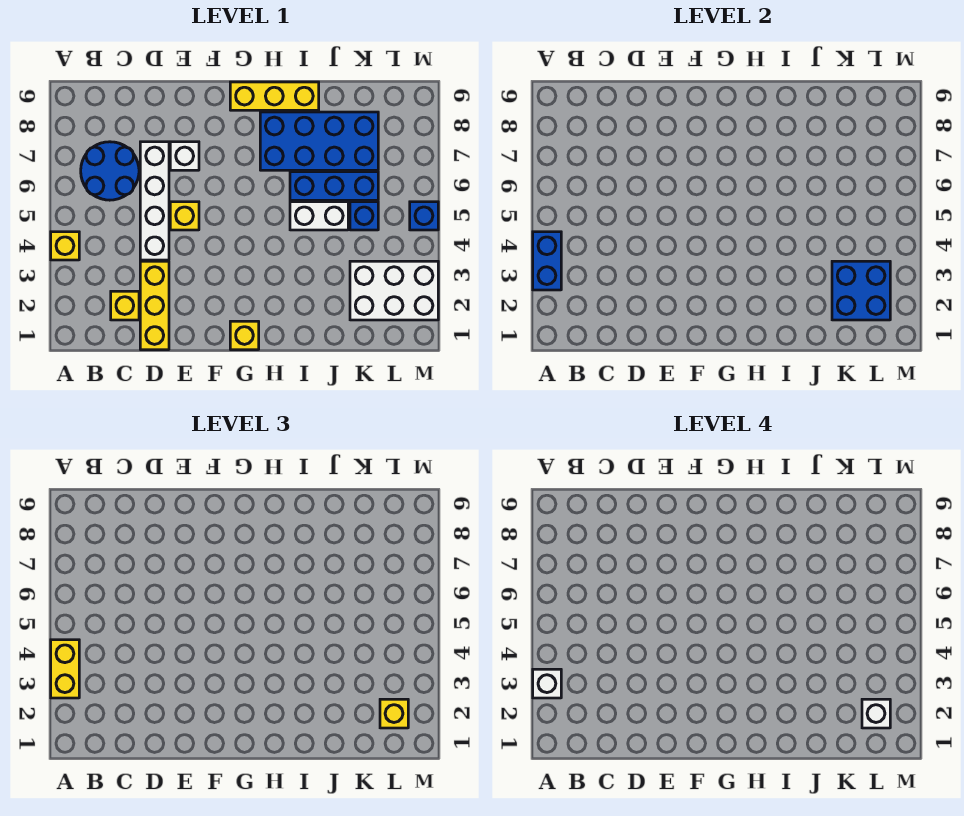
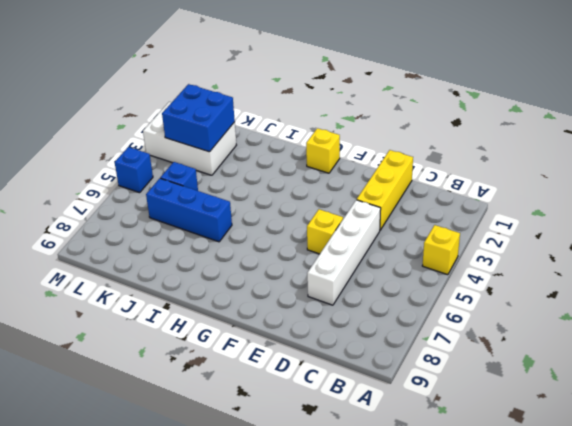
none -> blue 2x2 round brick [81,142,139,200]
none -> yellow 1x1 brick [111,291,139,320]
none -> white 1x1 brick [170,142,199,170]

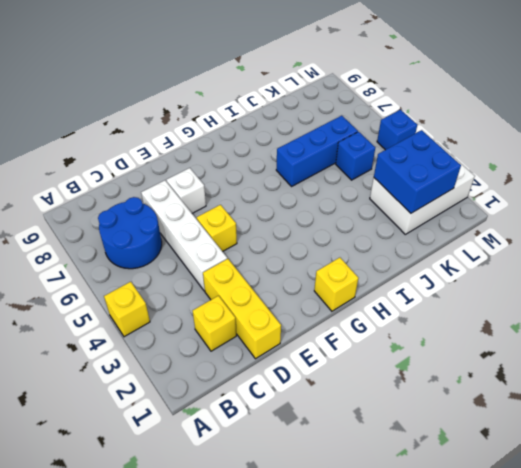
none -> yellow 1x3 brick [230,82,319,110]
none -> blue 2x4 brick [260,112,378,170]
none -> white 1x2 brick [290,202,348,230]

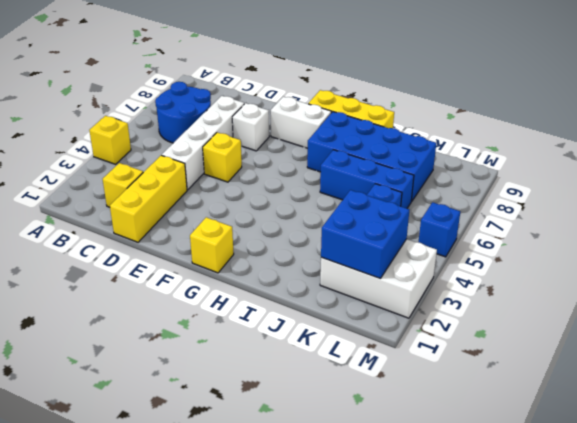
white 1x2 brick [271,97,331,148] -> white 1x2 brick moved to [290,202,348,230]
none -> blue 1x2 brick [533,232,561,290]
none -> yellow 1x2 brick [51,640,79,698]
none -> yellow 1x1 brick [380,699,408,728]

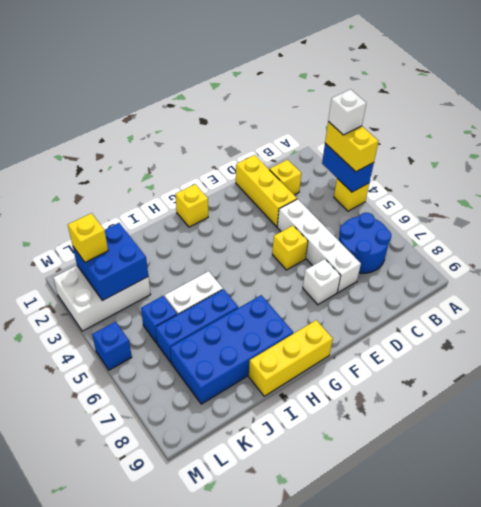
none -> white 1x1 brick [862,699,890,728]

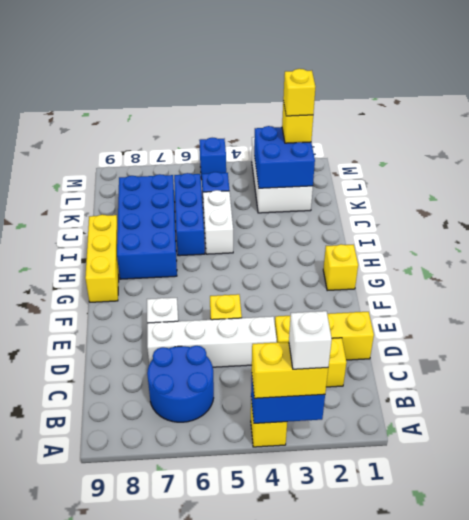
yellow 1x1 brick [283,69,315,116] -> white 1x1 brick [862,699,890,728]

